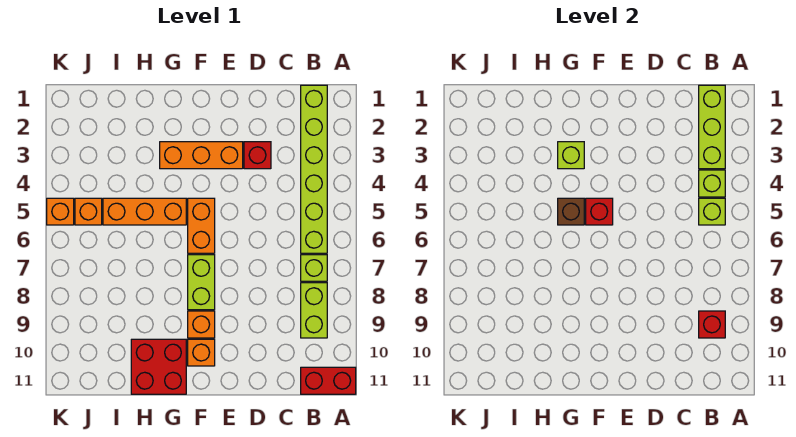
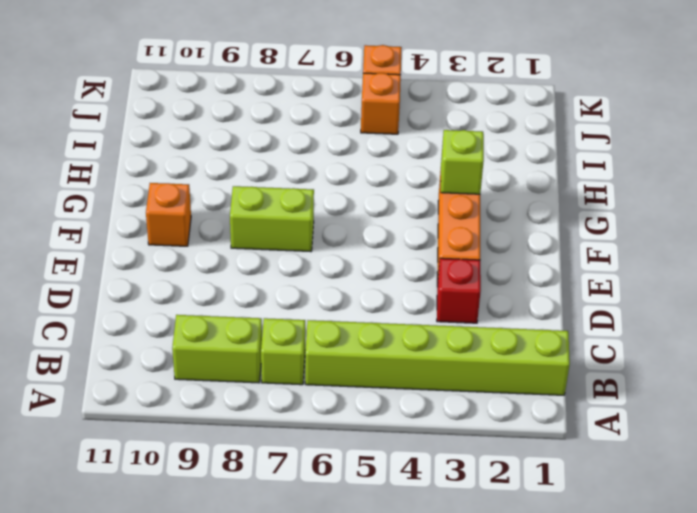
none -> red 1x2 brick [301,367,356,394]
none -> orange 1x2 brick [188,198,215,253]
none -> orange 1x1 brick [188,311,215,338]

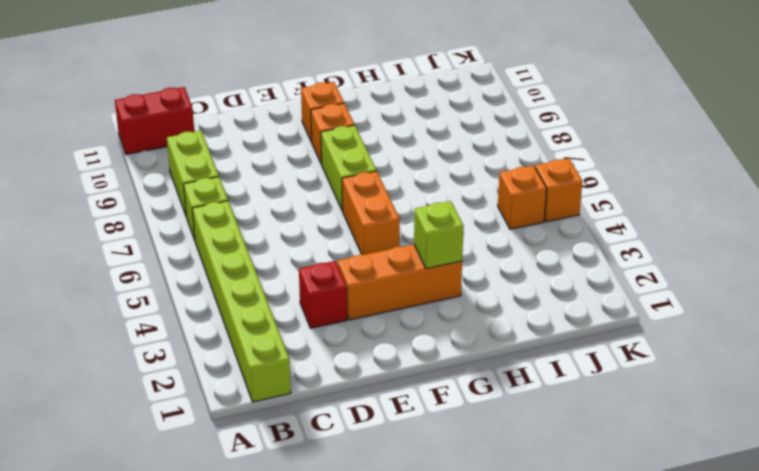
none -> orange 1x3 brick [103,198,186,225]
none -> red 2x2 brick [131,339,186,394]
none -> lime 1x3 brick [699,85,725,169]

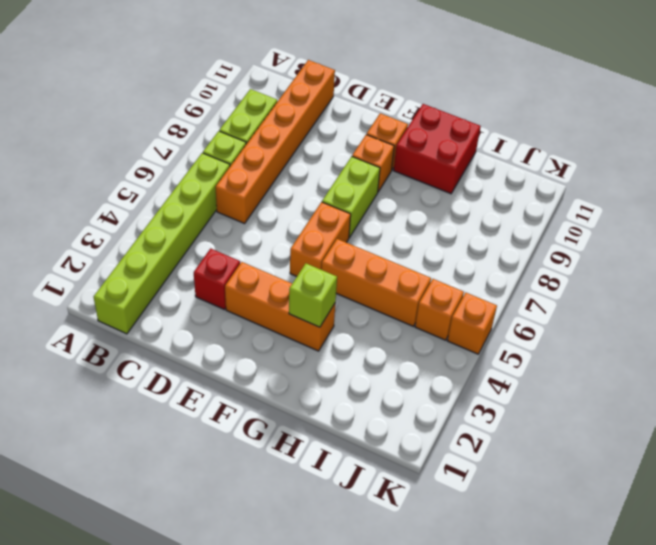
orange 1x6 brick [216,60,335,224] -> none
none -> red 1x2 brick [301,367,356,394]
none -> lime 1x3 brick [699,85,725,169]
none -> lime 1x1 brick [699,170,725,197]

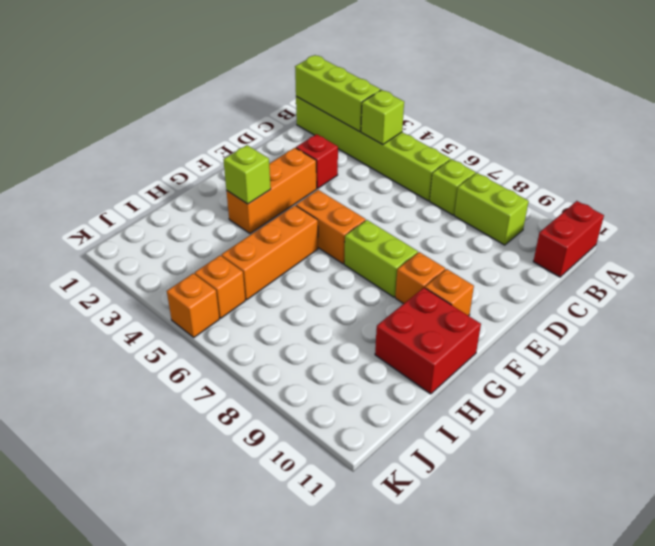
none -> lime 1x1 brick [699,198,725,225]
none -> red 1x1 brick [699,311,725,338]
none -> red 1x1 brick [586,198,613,225]

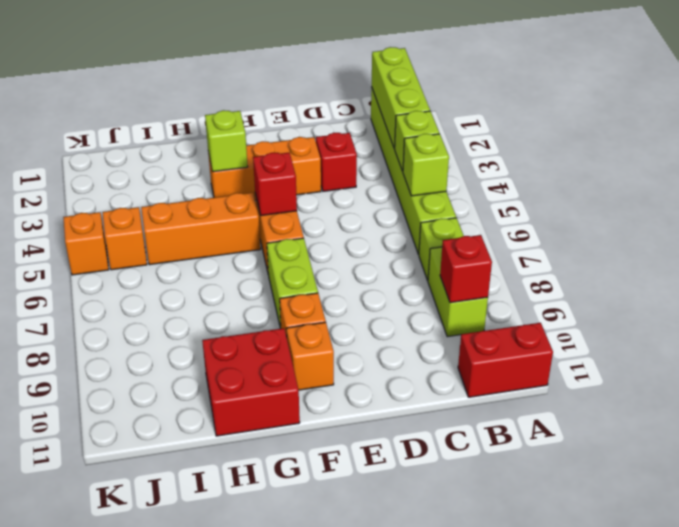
none -> brown 1x1 brick [558,198,584,225]

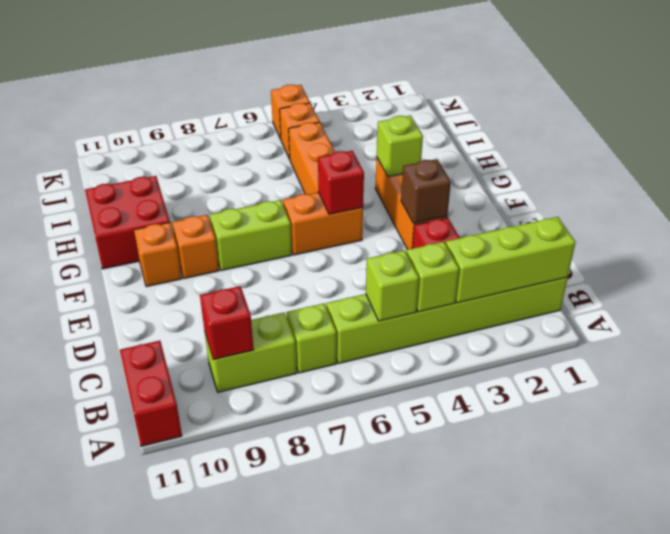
brown 1x1 brick [401,159,451,223] -> brown 1x1 brick moved to [558,198,584,225]

